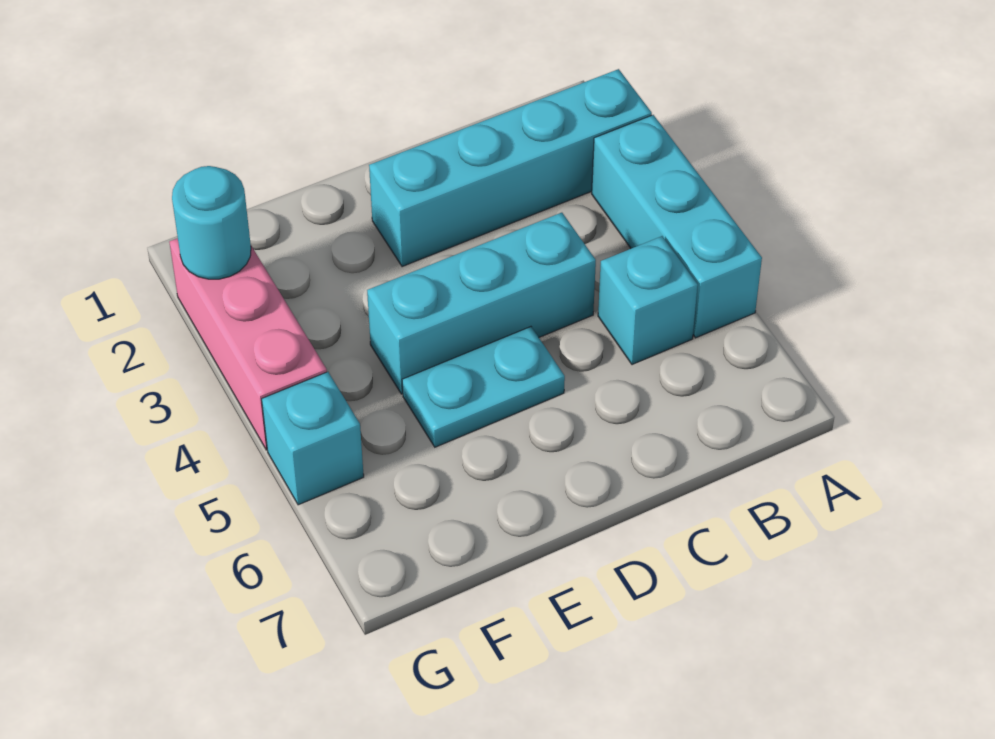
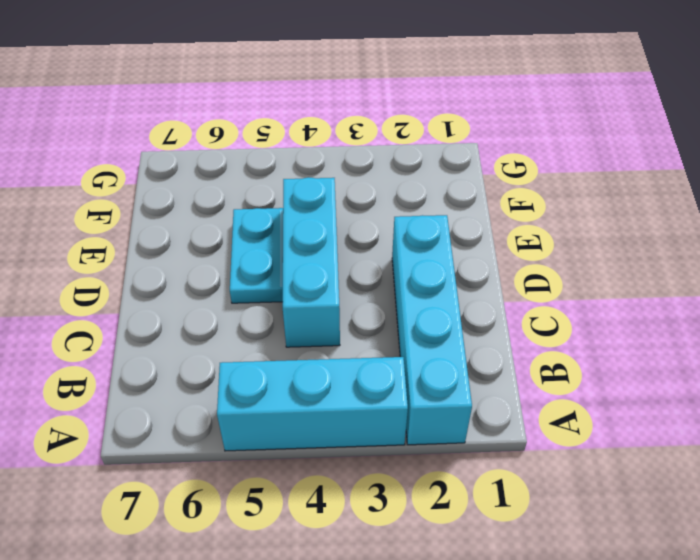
none -> cyan 1x1 brick [598,236,698,365]
none -> pink 1x3 brick [169,238,327,450]

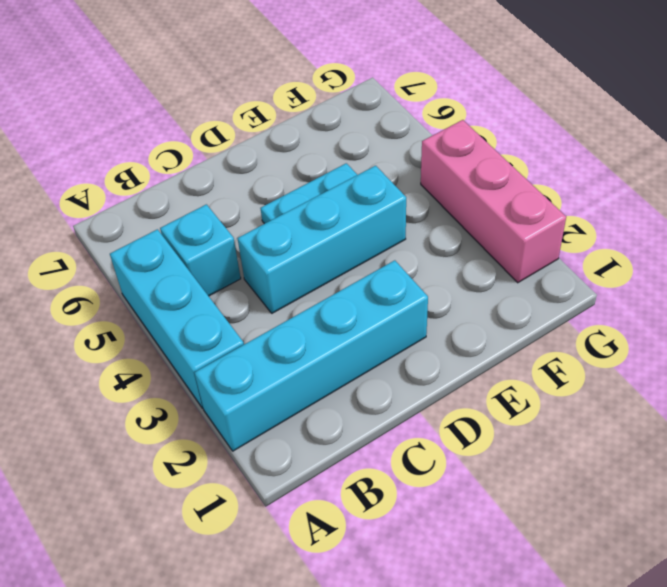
none -> cyan 1x1 brick [262,372,364,505]
none -> cyan 1x1 round brick [172,166,251,279]

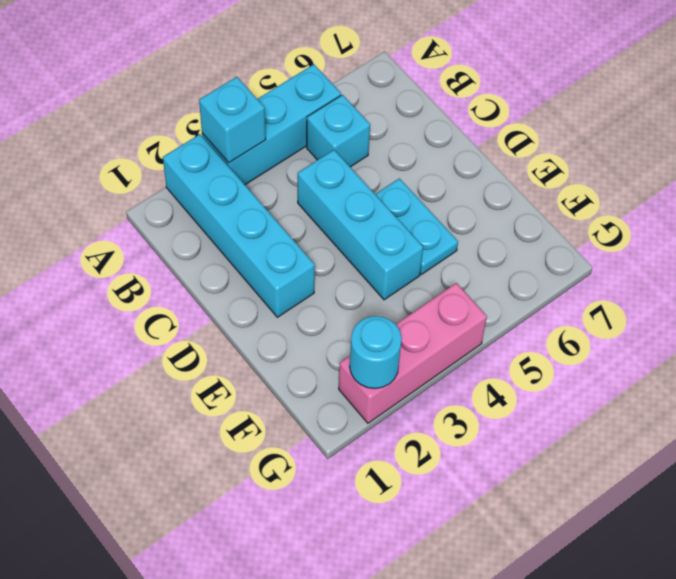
cyan 1x1 brick [199,77,266,163] -> cyan 1x1 brick moved to [262,372,364,505]

